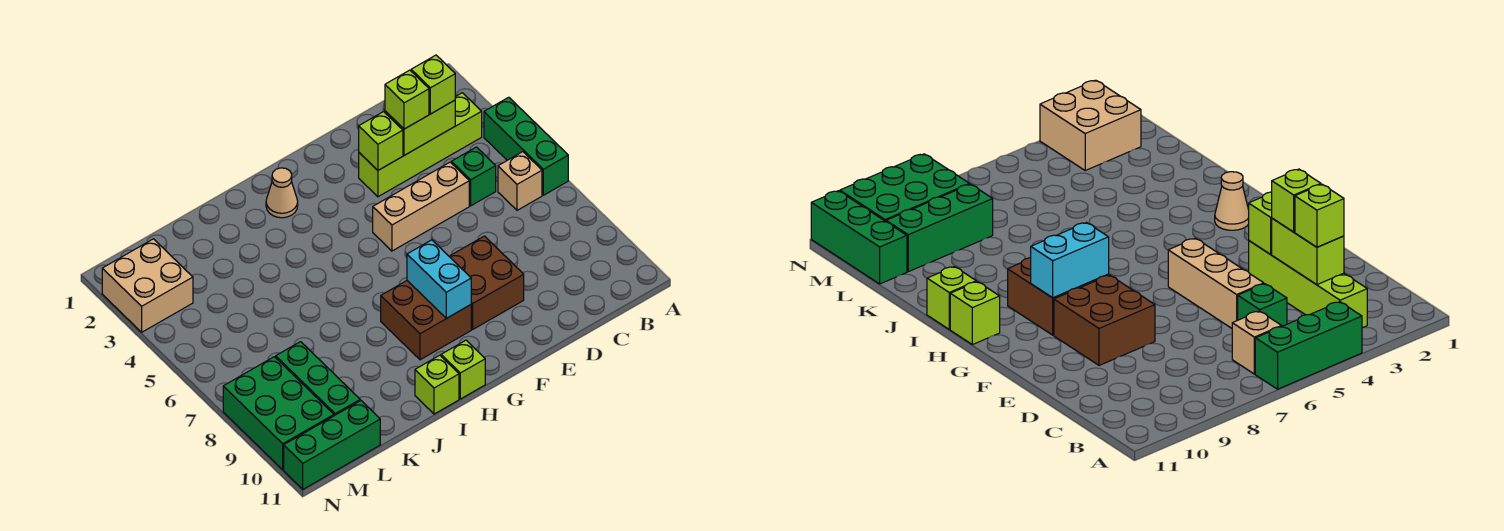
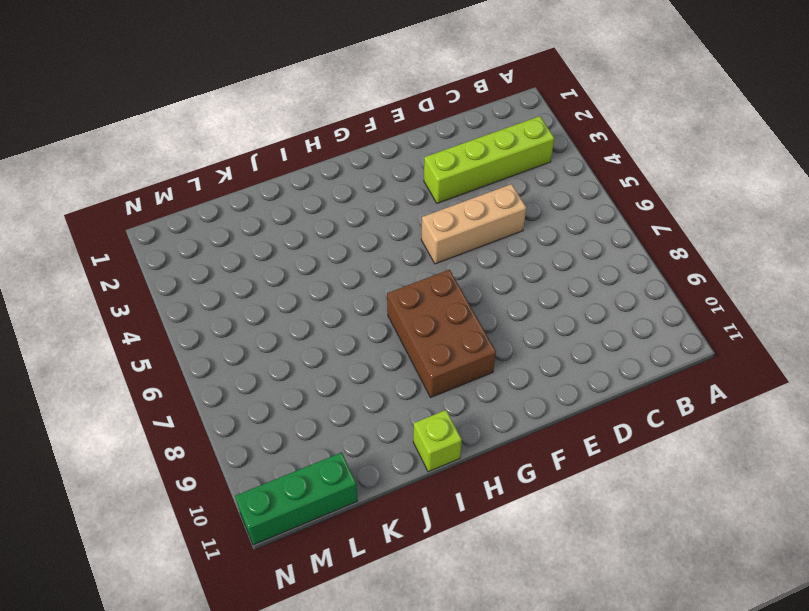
brown 2x3 brick [387,270,496,398] -> brown 2x2 brick [381,281,471,360]
none -> green 1x3 brick [484,97,568,195]
none -> tan 1x1 brick [498,152,542,210]
none -> green 1x1 brick [452,147,496,206]

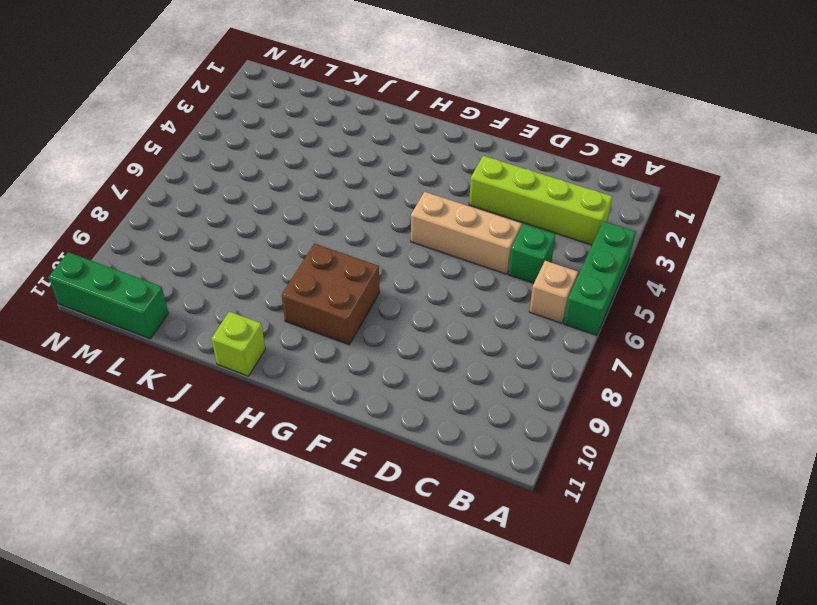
none -> brown 2x2 brick [449,236,524,329]
none -> tan 1x1 cone [266,168,298,218]
none -> lime 1x1 brick [441,340,485,399]

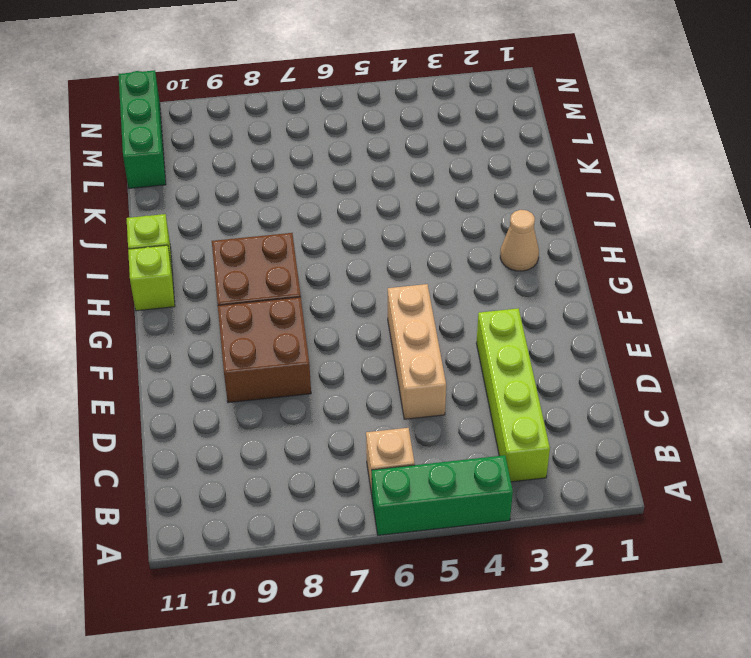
none -> green 1x1 brick [452,147,496,206]
none -> green 1x3 brick [276,342,360,416]
none -> tan 2x2 brick [102,239,193,332]

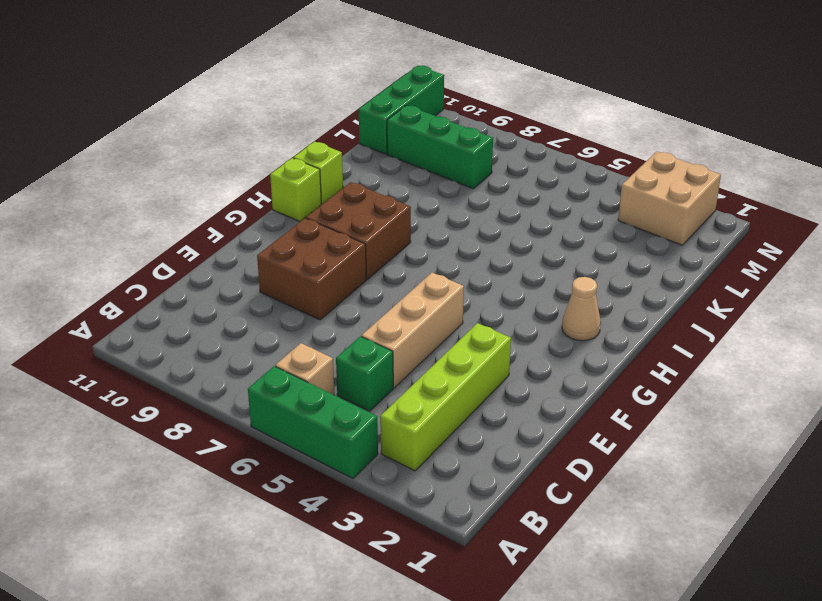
none -> green 2x3 brick [223,357,334,470]
none -> lime 1x2 brick [385,100,455,155]
none -> lime 1x1 brick [359,112,403,170]

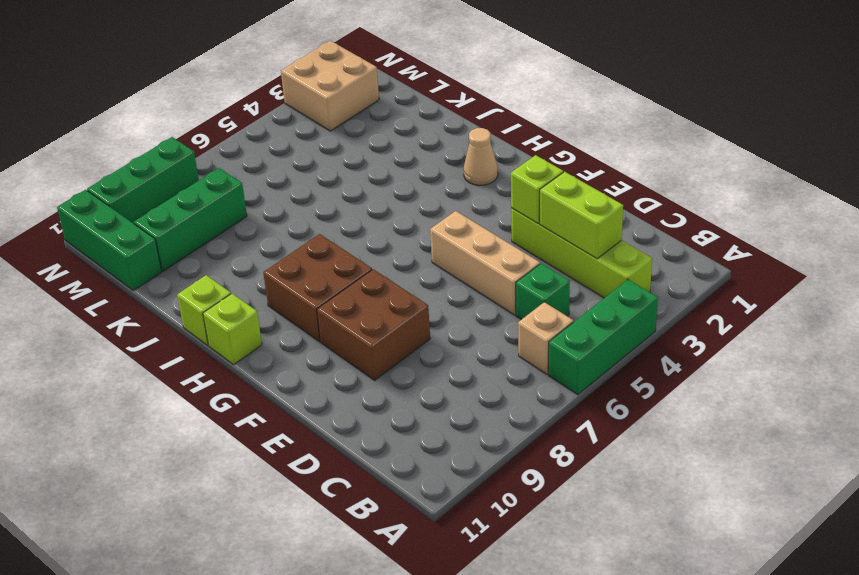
green 1x3 brick [87,137,199,224] -> green 2x3 brick [223,357,334,470]
none -> cyan 1x2 brick [407,240,471,318]
none -> lime 1x1 brick [411,55,455,114]
none -> lime 1x1 brick [385,70,429,129]

